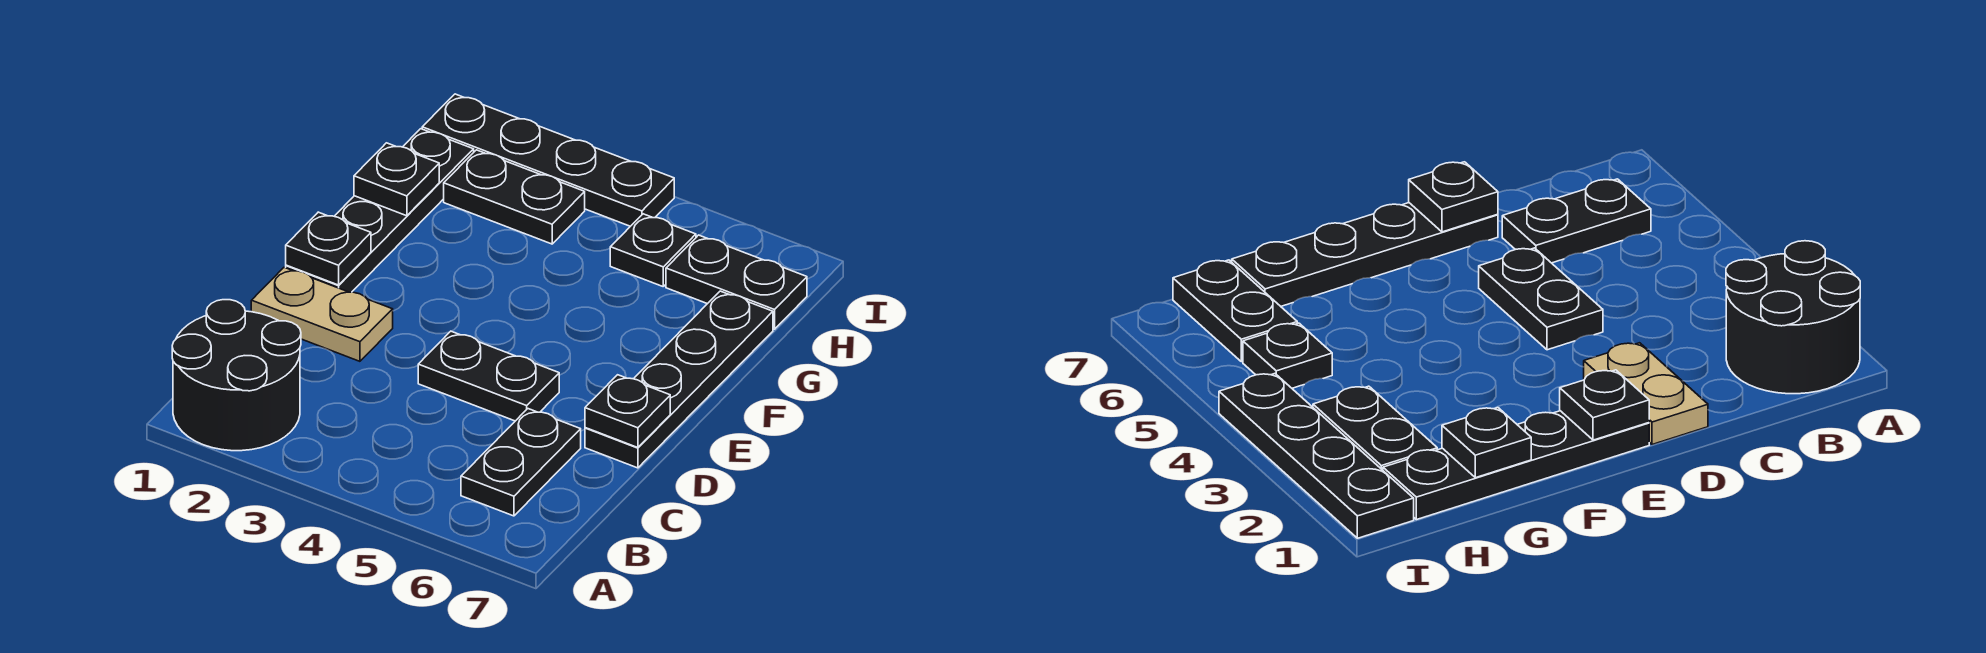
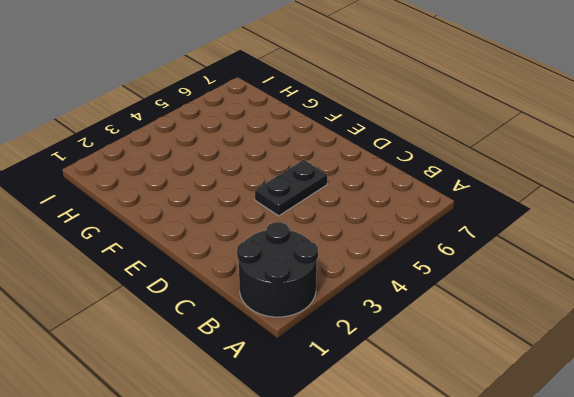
none -> black 1x2 plate [461,409,581,516]
none -> tan 1x2 plate [251,267,393,361]
none -> black 1x4 plate [585,291,773,468]

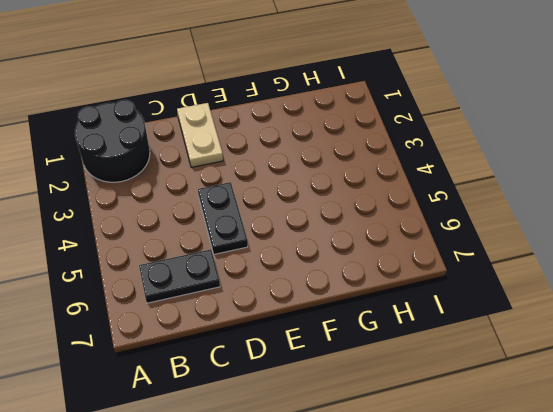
none -> black 1x4 plate [585,291,773,468]
none -> black 1x4 plate [286,129,474,292]
none -> black 1x2 plate [444,150,585,244]

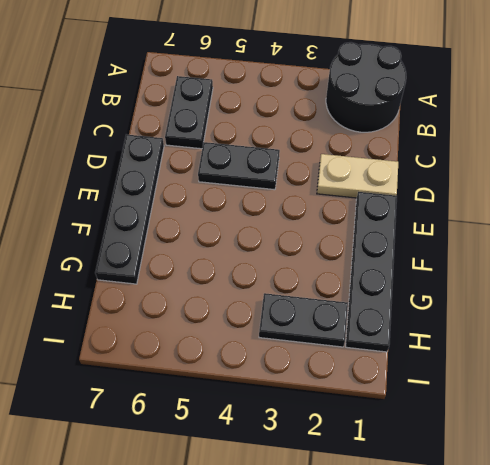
none -> black 1x1 plate [610,214,696,286]
none -> black 1x2 plate [666,235,807,329]
none -> black 1x4 plate [422,94,674,226]

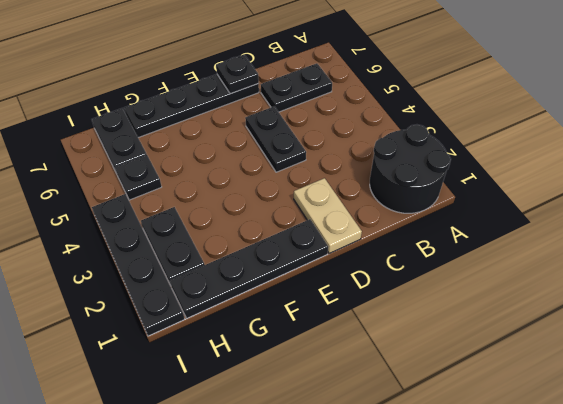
none -> black 1x1 plate [286,212,371,285]
none -> black 1x1 plate [354,143,439,216]

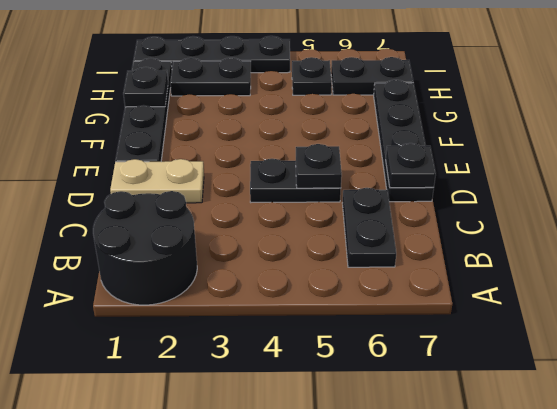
black 1x1 plate [296,144,342,188] -> black 1x1 plate moved to [286,212,371,285]

